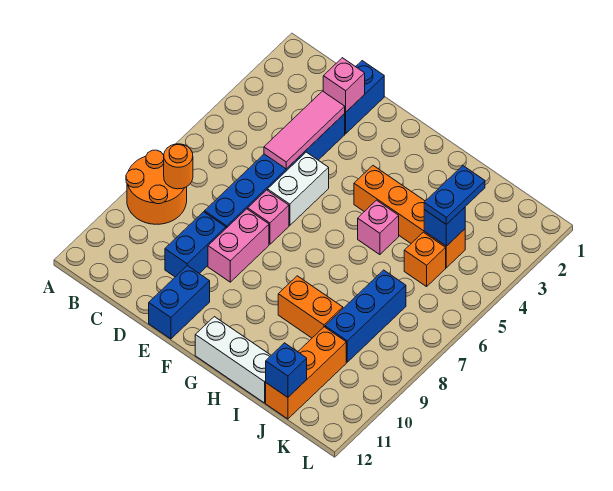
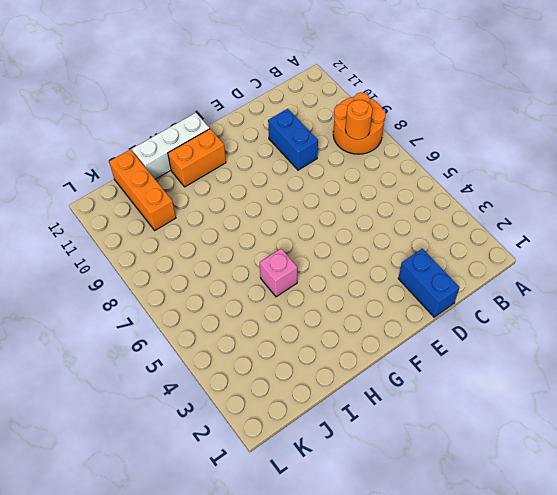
orange 1x2 brick [168,129,226,187] -> orange 1x2 brick moved to [278,276,343,338]
none -> blue 1x6 brick [205,114,345,228]
none -> white 1x2 brick [268,152,329,225]
none -> pink 1x1 brick [248,190,289,244]

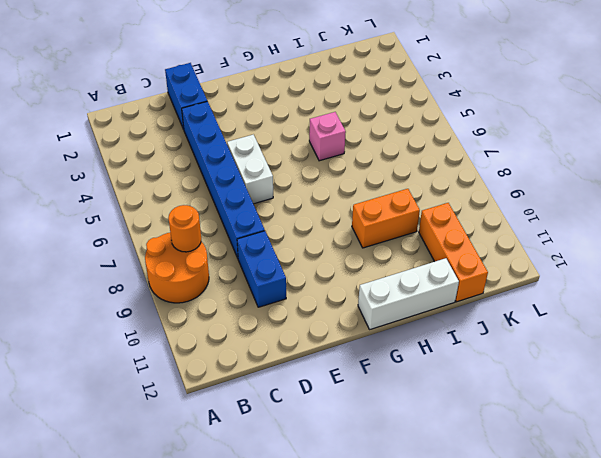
none -> pink 1x1 brick [248,190,289,244]
none -> pink 1x2 brick [208,209,269,282]
none -> blue 1x2 brick [149,266,210,339]

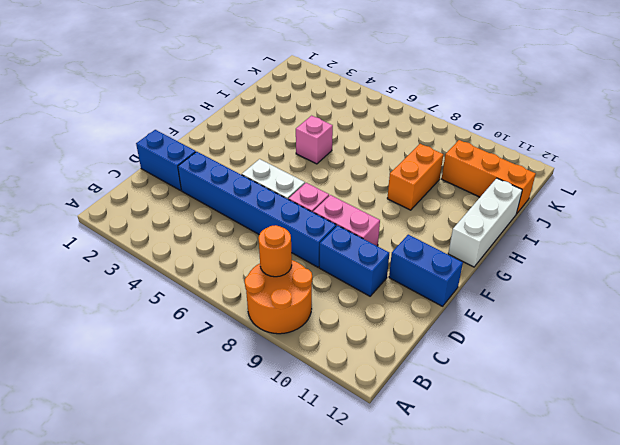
none -> orange 1x4 brick [354,166,465,268]
none -> orange 1x1 brick [404,232,446,287]
none -> blue 1x3 brick [325,270,406,362]

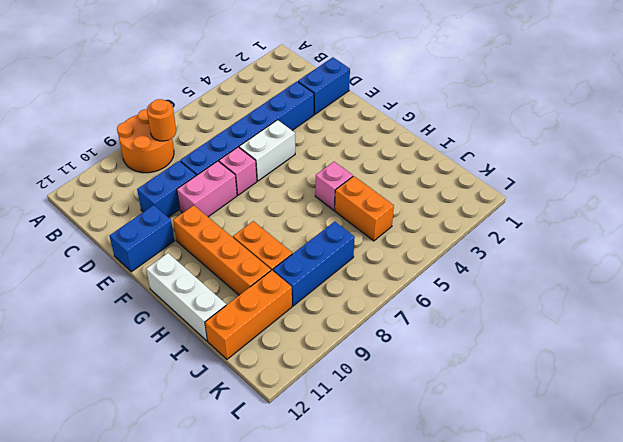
orange 1x4 brick [173,205,271,295] -> orange 1x4 brick moved to [354,166,465,268]
orange 1x2 brick [335,176,394,241] -> orange 1x1 brick [404,232,446,287]
none -> pink 1x1 brick [323,58,365,112]
none -> pink 1x3 tile [264,91,345,169]
none -> blue 1x1 brick [424,207,465,246]

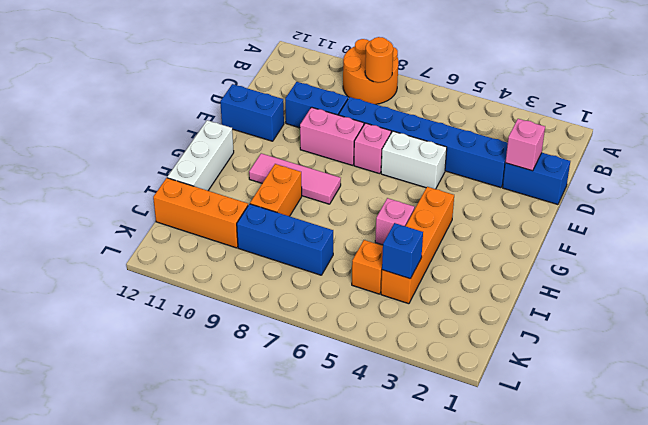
pink 1x3 tile [249,153,341,204] -> pink 1x3 tile moved to [264,91,345,169]
none -> blue 1x1 brick [266,343,307,397]
none -> blue 1x2 plate [424,166,485,225]

